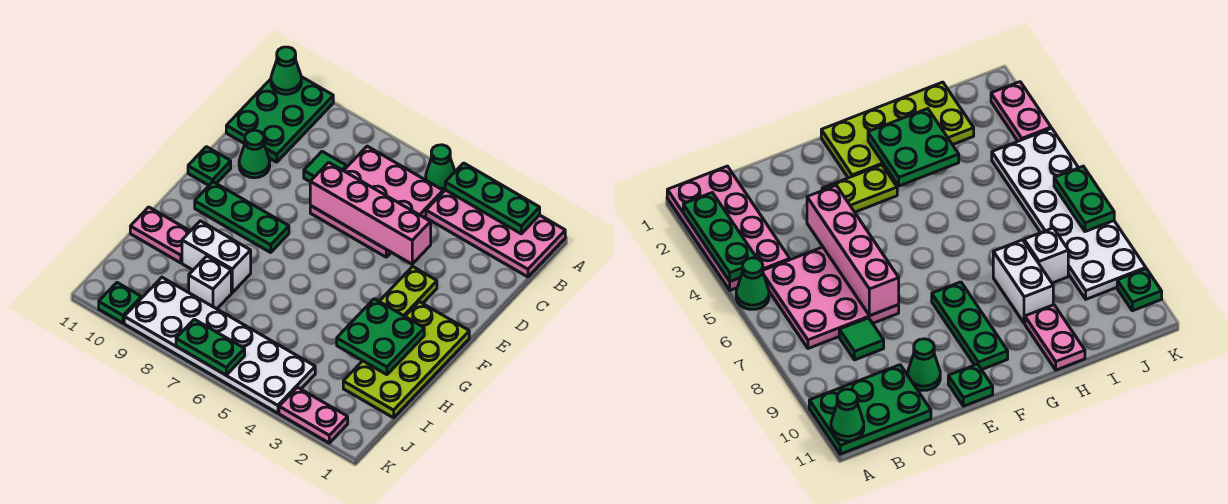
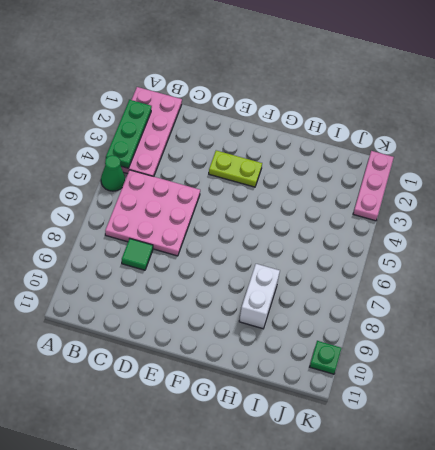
pink 1x3 plate [353,151,394,221] -> pink 1x2 plate [279,387,348,443]
none -> green 2x3 plate [226,77,333,162]
none -> green 1x1 cone [239,130,270,178]
none -> green 1x1 plate [188,147,231,185]

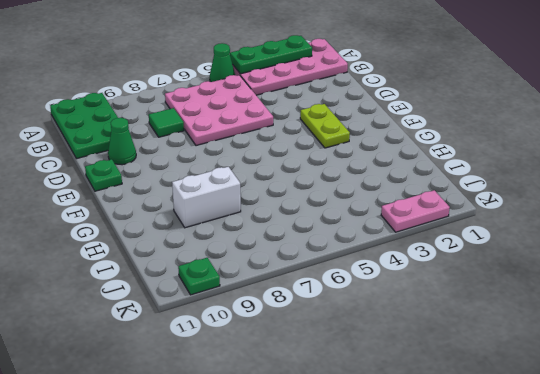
none -> lime 2x4 plate [343,302,469,418]
none -> green 1x3 plate [195,182,289,252]
none -> pink 1x2 plate [130,207,190,263]

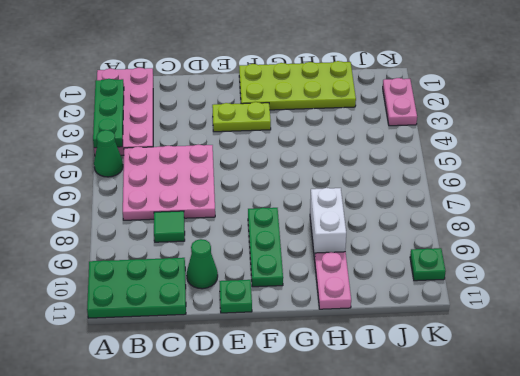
none -> white 1x1 brick [189,256,231,309]
none -> white 2x6 plate [124,277,315,413]
none -> green 1x1 cone [271,47,301,94]

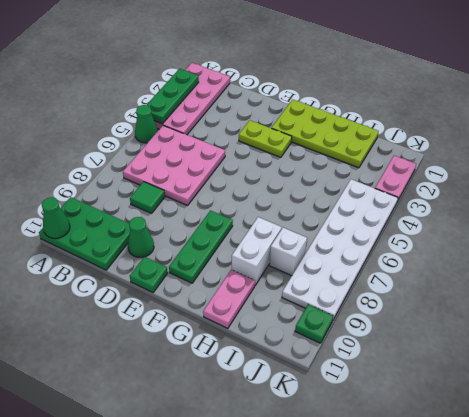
none -> pink 1x4 brick [310,162,431,264]
none -> green 2x2 plate [337,299,424,375]
none -> green 1x2 plate [176,319,245,375]

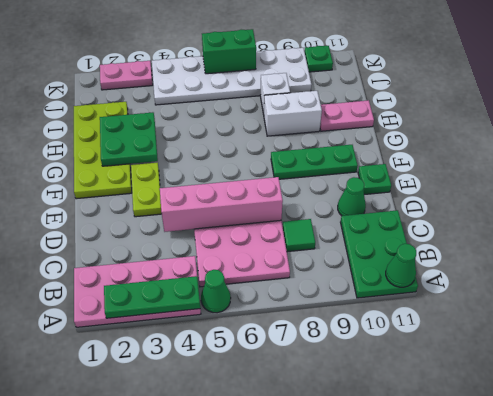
green 1x2 brick [202,29,256,74] -> green 1x2 plate [176,319,245,375]

